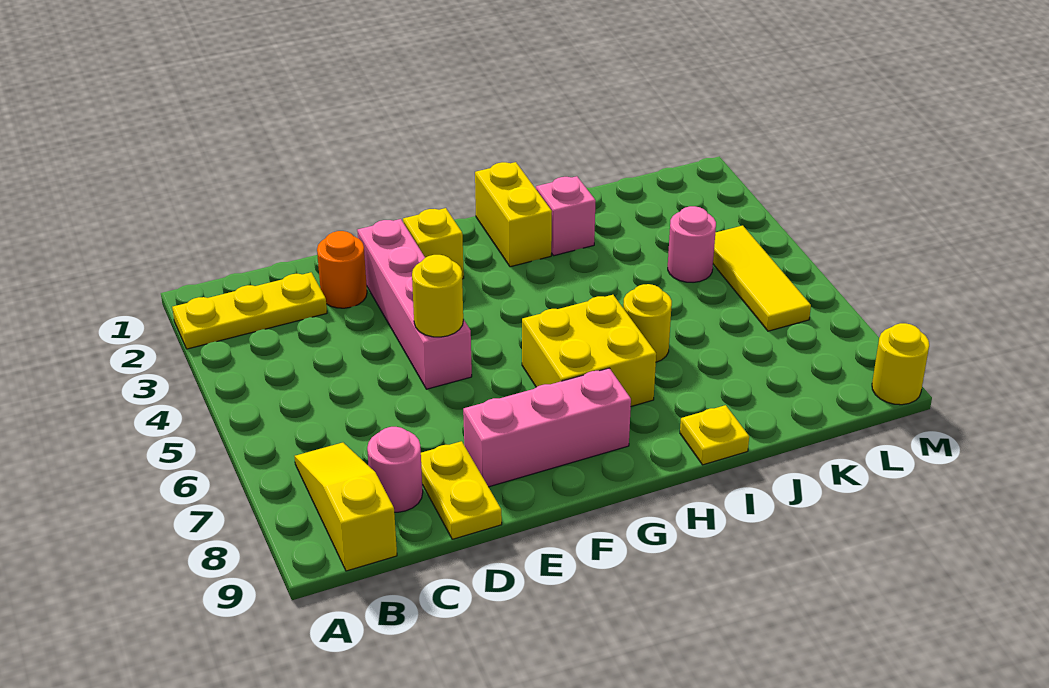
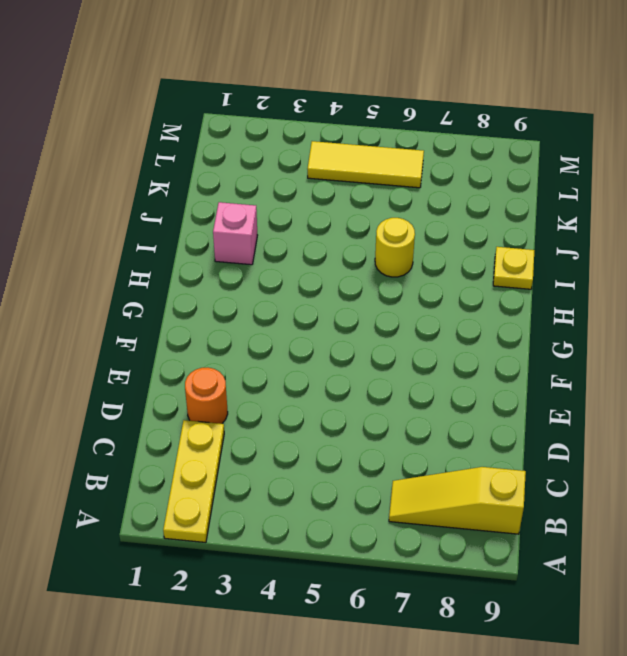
none -> pink 1x1 round brick [367,427,423,512]
none -> yellow 1x2 plate [421,441,502,539]
none -> pink 1x4 brick [357,219,472,389]

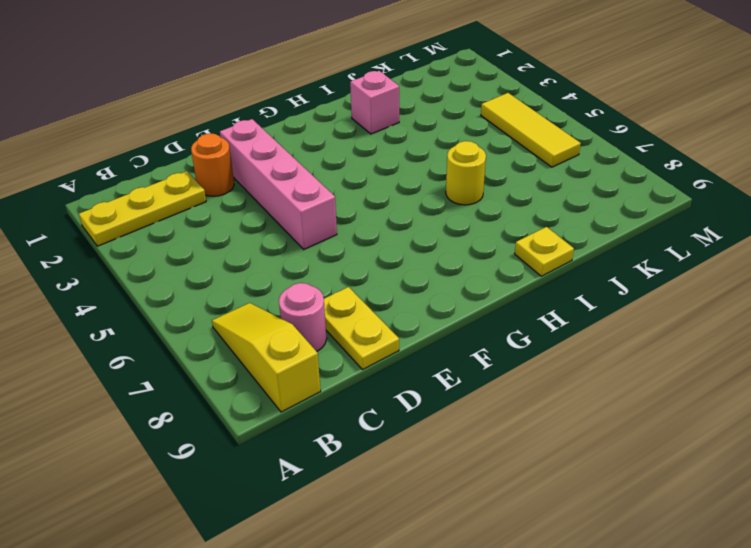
none -> pink 1x3 brick [463,368,631,487]
none -> yellow 1x1 brick [403,208,464,279]
none -> yellow 2x2 brick [522,295,656,406]

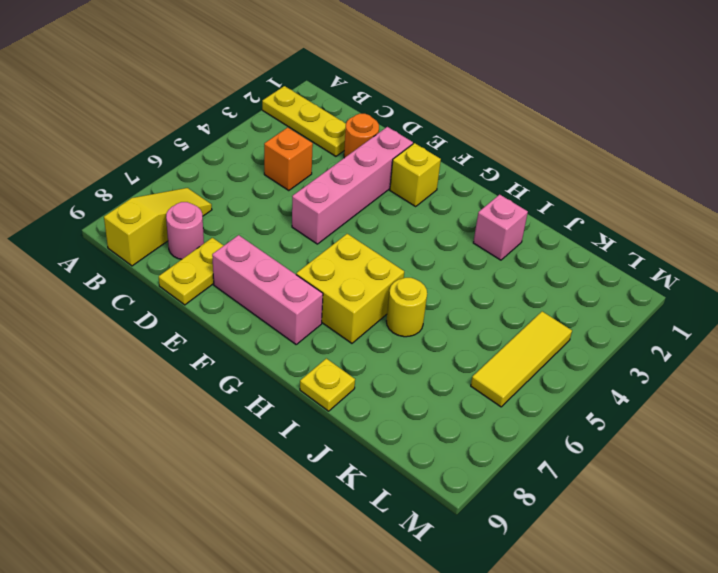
orange 1x1 brick [264,127,313,191] -> none
none -> yellow 1x2 brick [475,162,552,267]
none -> pink 1x1 round brick [668,206,716,282]
none -> yellow 1x1 round brick [872,323,929,405]

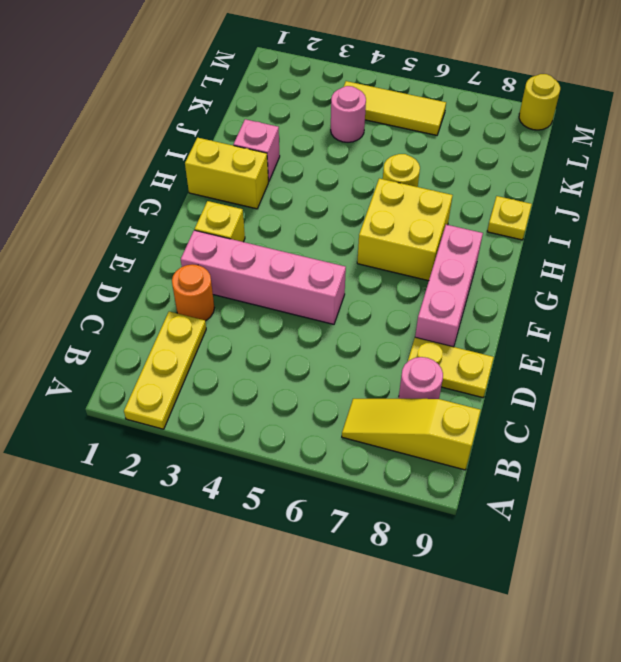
none -> yellow 1x1 round brick [412,255,463,337]

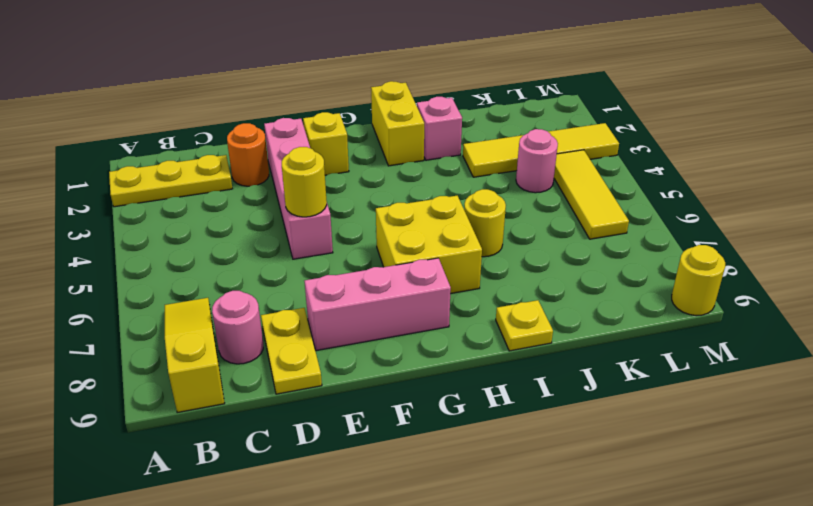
yellow 1x4 tile [463,123,619,177] -> none

